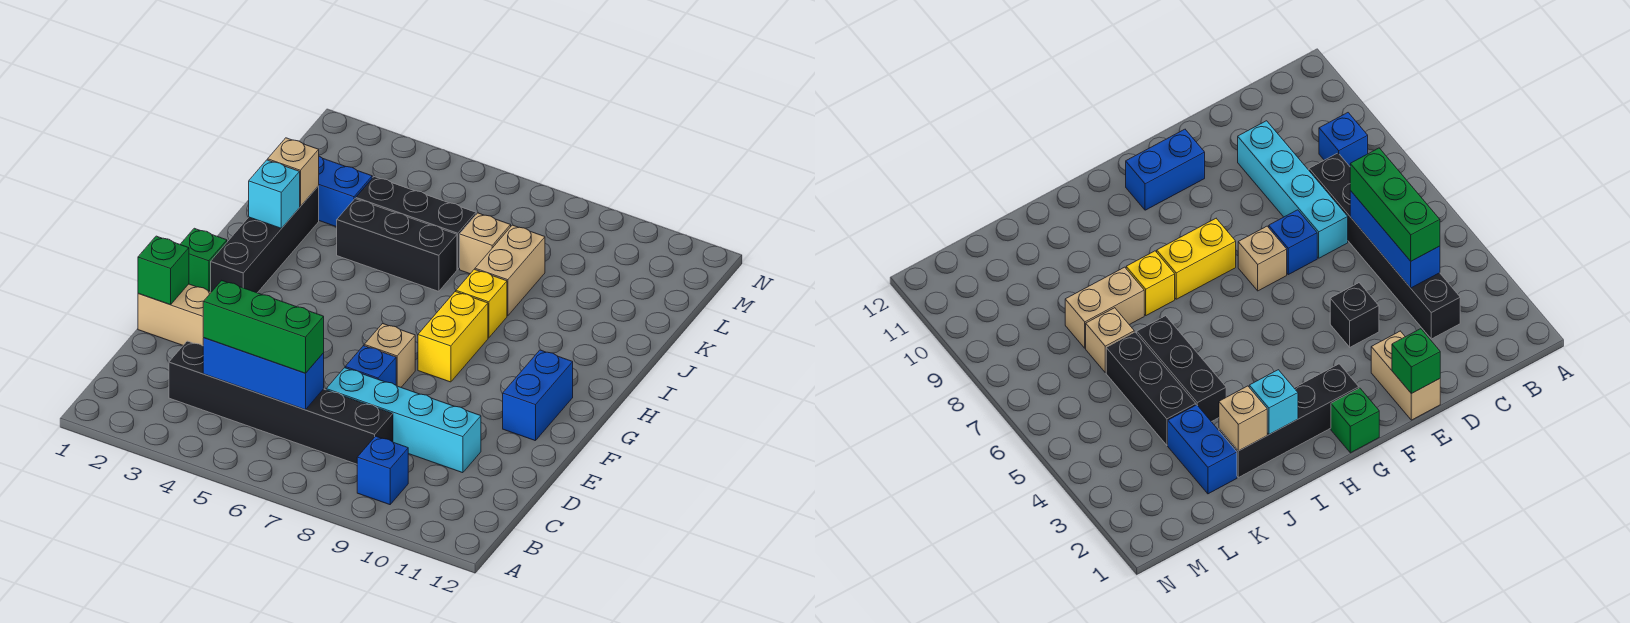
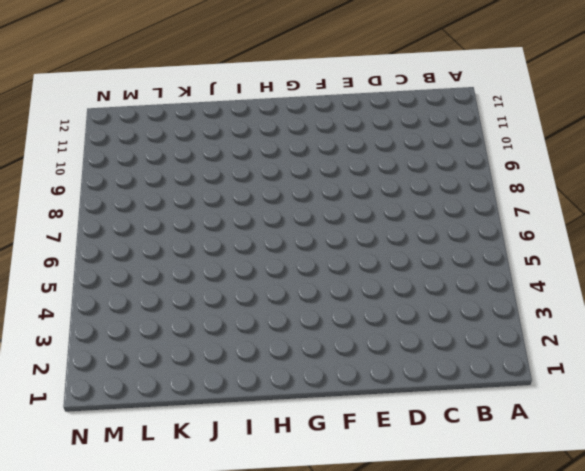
none -> blue 1x1 brick [357,436,408,505]
none -> black 1x6 brick [169,341,393,464]
none -> cyan 1x4 brick [326,368,481,473]

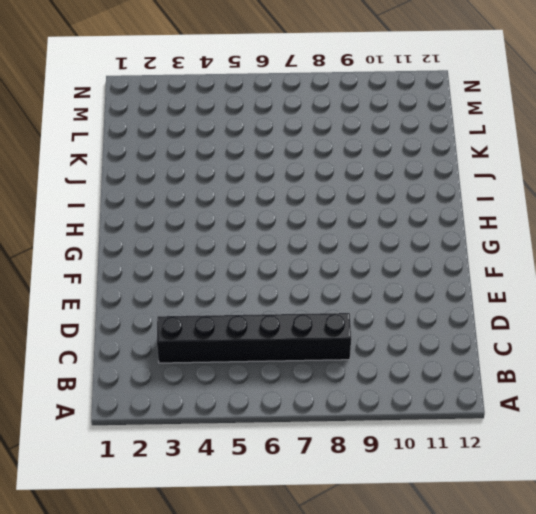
none -> blue 1x1 brick [357,436,408,505]
none -> cyan 1x4 brick [326,368,481,473]
none -> tan 1x2 brick [138,284,211,346]

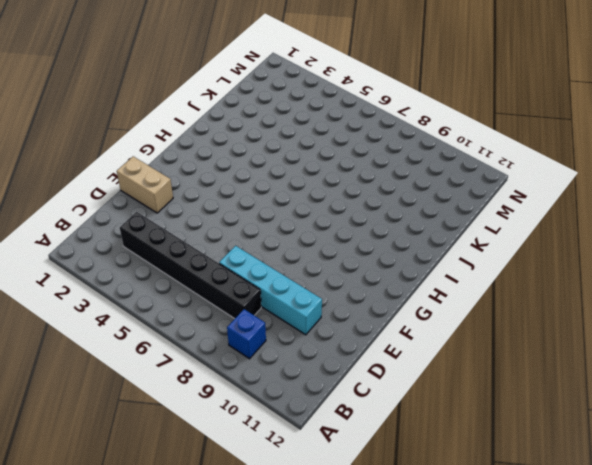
none -> black 1x1 brick [1330,283,1379,347]
none -> blue 1x1 brick [345,346,396,385]
none -> tan 1x1 brick [364,324,415,387]

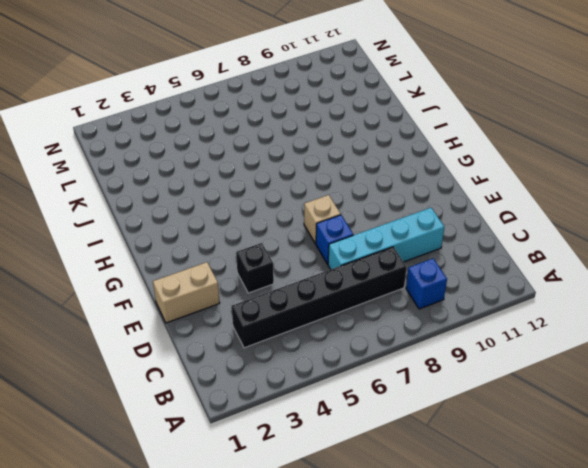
none -> blue 1x2 brick [503,350,573,441]
none -> green 1x1 brick [180,228,227,292]
none -> black 1x4 brick [211,186,319,293]

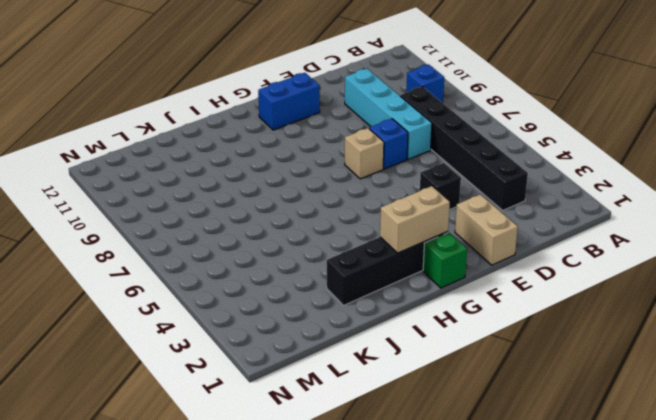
tan 1x2 brick [380,186,450,253] -> tan 1x2 brick moved to [475,225,545,316]
none -> yellow 1x2 brick [418,292,488,382]
none -> yellow 1x1 brick [456,269,507,338]
none -> black 1x3 brick [337,199,457,291]

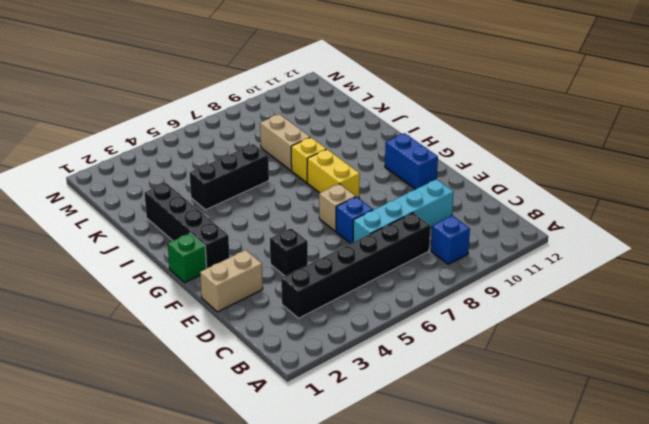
none -> blue 1x2 brick [319,156,372,227]
none -> black 1x3 brick [356,177,476,269]
none -> tan 1x1 brick [460,213,511,274]

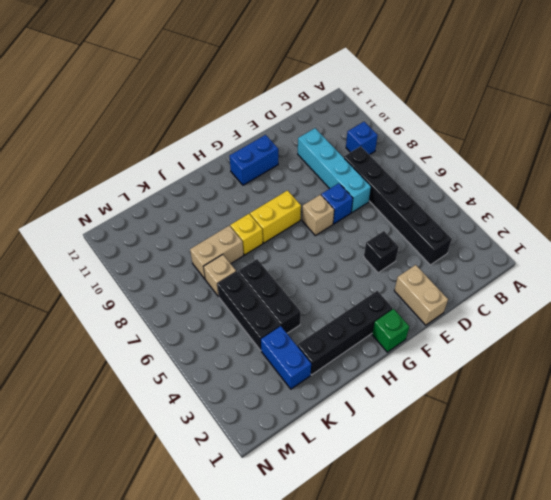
none -> blue 1x3 brick [203,338,324,410]
none -> green 1x1 brick [138,236,189,305]
none -> cyan 1x1 brick [249,160,300,228]

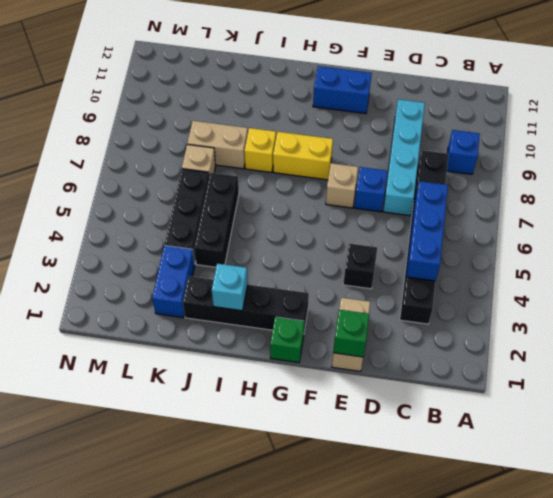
none -> tan 1x1 brick [268,138,319,206]
none -> green 1x3 brick [203,281,324,373]

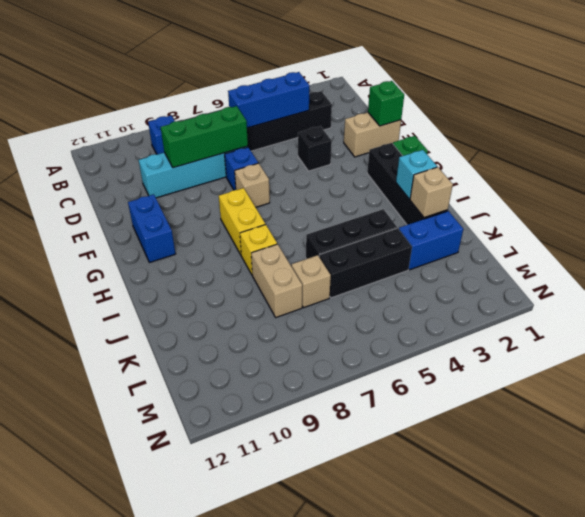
green 1x3 brick [161,106,248,168] -> green 1x3 brick moved to [203,281,324,373]

